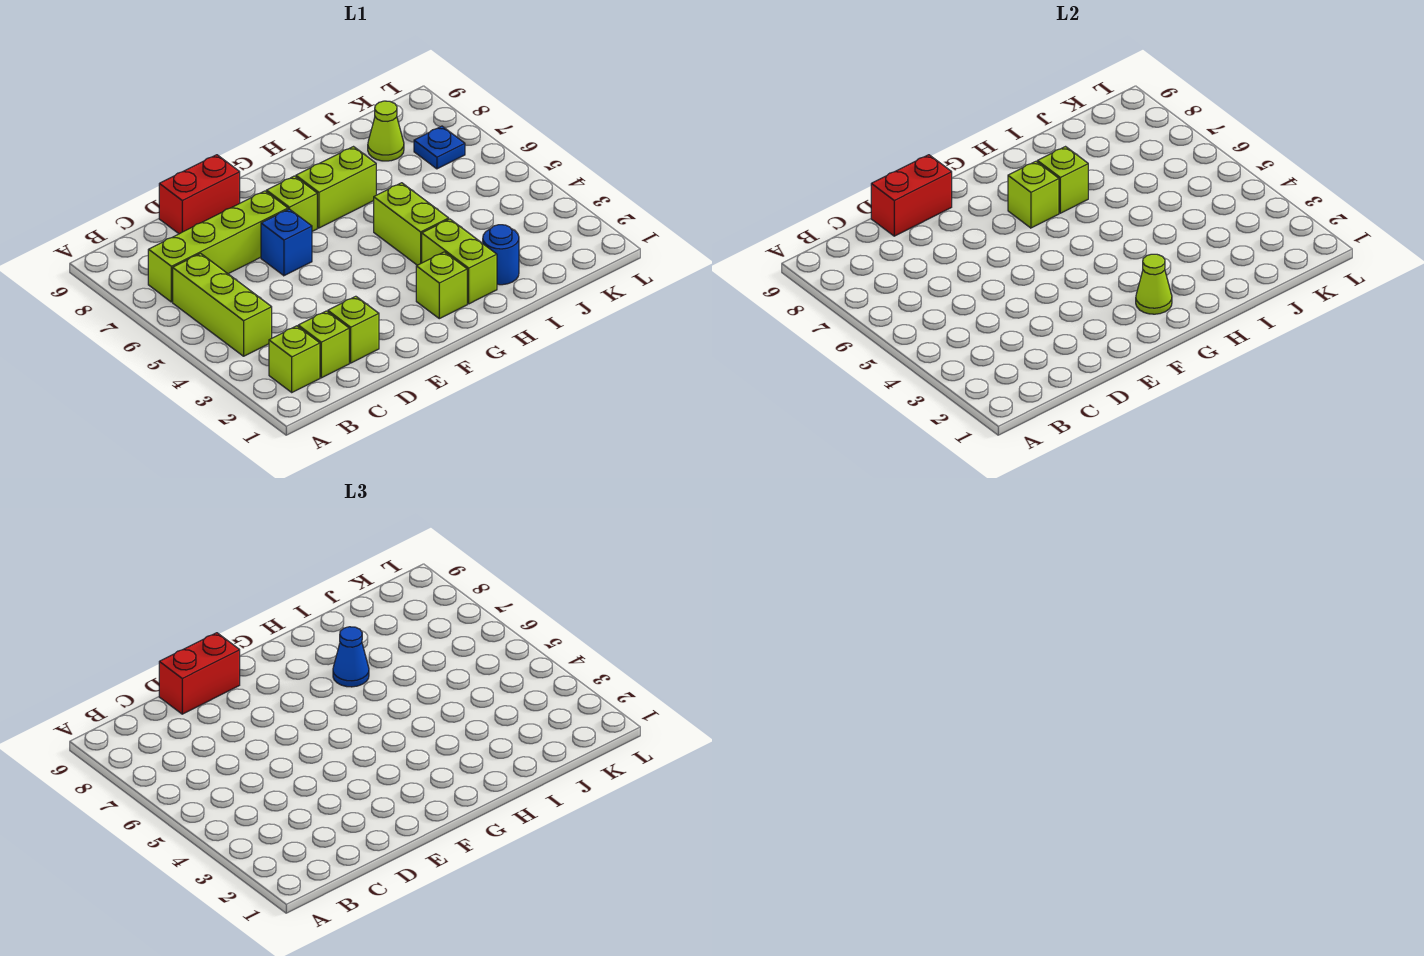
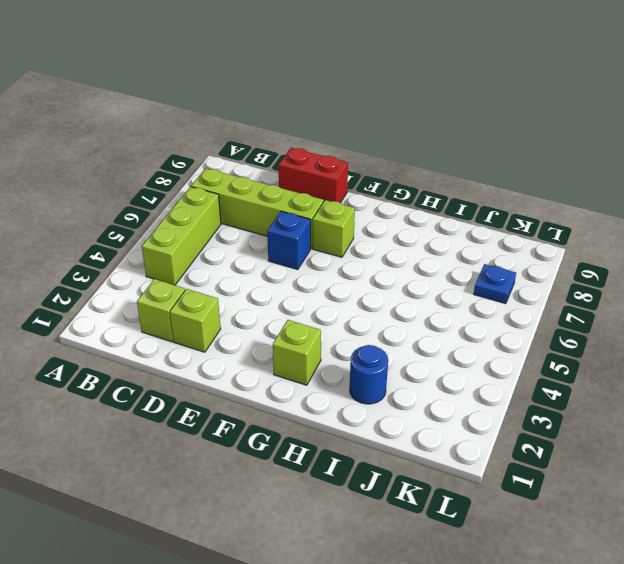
none -> lime 1x1 brick [269,326,320,392]
none -> lime 1x2 brick [296,147,376,228]
none -> lime 1x2 brick [422,219,497,304]

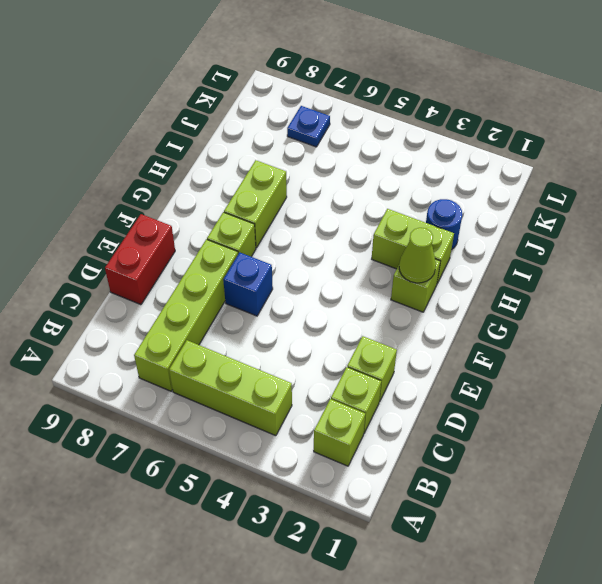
none -> lime 1x2 brick [374,183,449,265]
none -> lime 1x1 cone [368,101,404,161]
none -> red 1x2 brick [871,155,952,236]

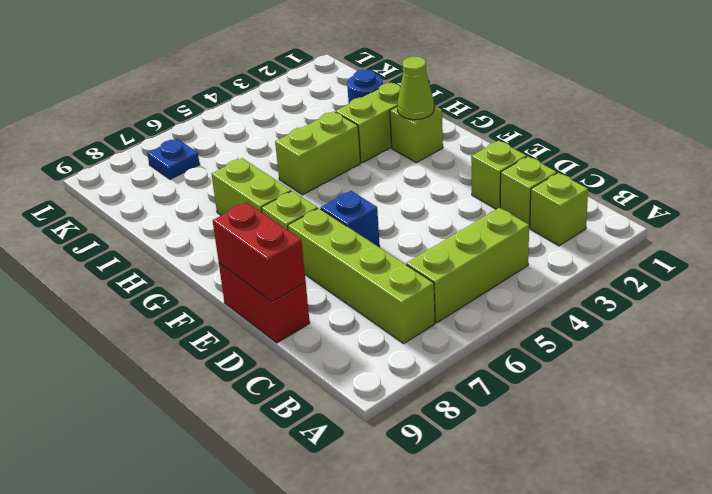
none -> lime 1x1 cone [368,101,404,161]
none -> lime 1x1 brick [1008,161,1059,228]
none -> lime 1x1 brick [1037,147,1088,213]

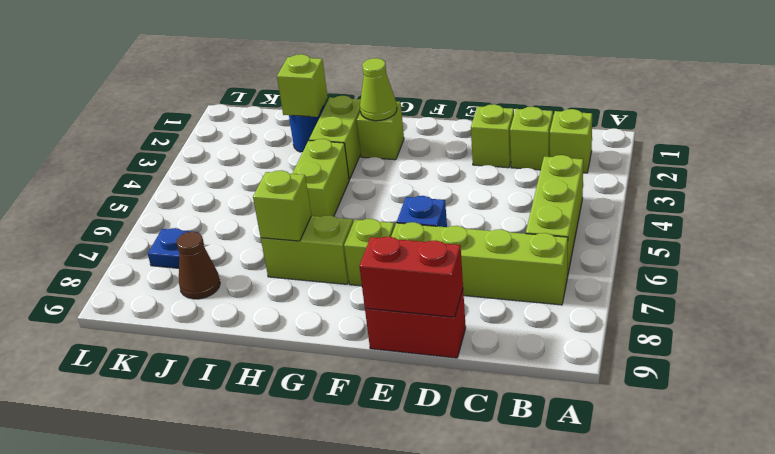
lime 1x1 brick [277,54,328,117] -> lime 1x1 brick moved to [1008,161,1059,228]
brown 1x1 cone [177,232,220,299] -> lime 1x1 cone [368,101,404,161]
none -> red 1x2 brick [159,633,240,714]
none -> blue 1x1 cone [333,627,369,687]

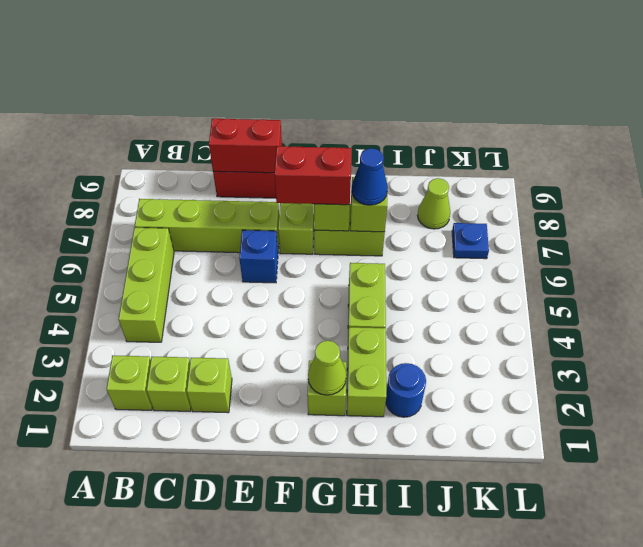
red 1x2 brick [275,146,351,205] -> red 1x2 brick moved to [159,633,240,714]

